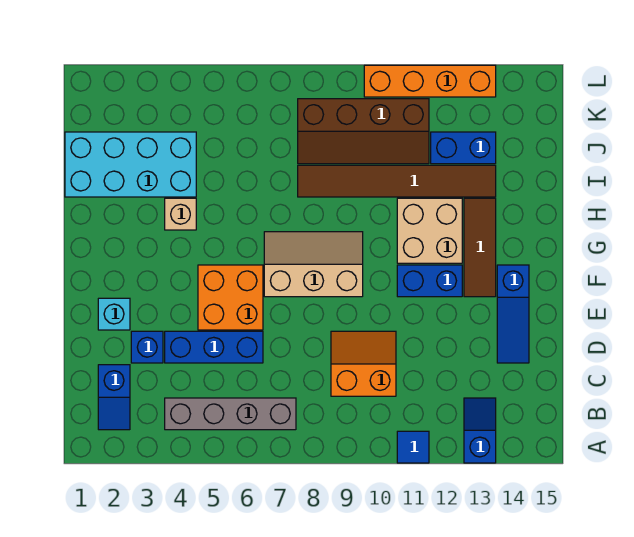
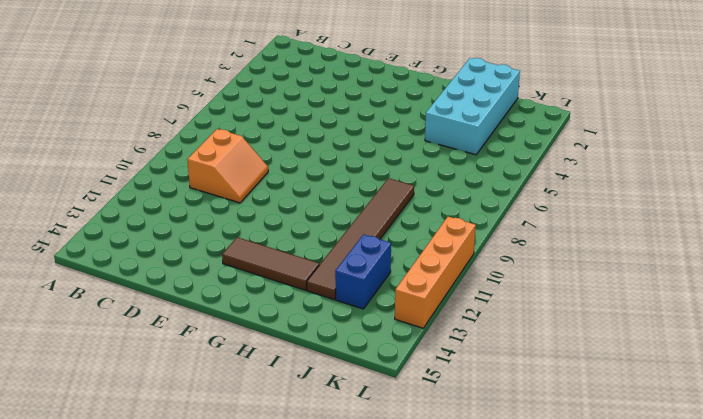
none -> blue 1x1 tile [397,431,429,463]
none -> blue 1x2 slope [464,398,496,463]
none -> blue 1x2 slope [98,365,130,430]

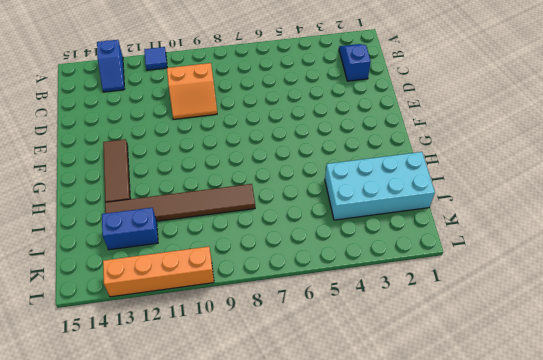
none -> grey 1x4 brick [165,398,296,430]
none -> blue 1x1 brick [131,331,163,363]
none -> blue 1x3 brick [165,331,263,363]

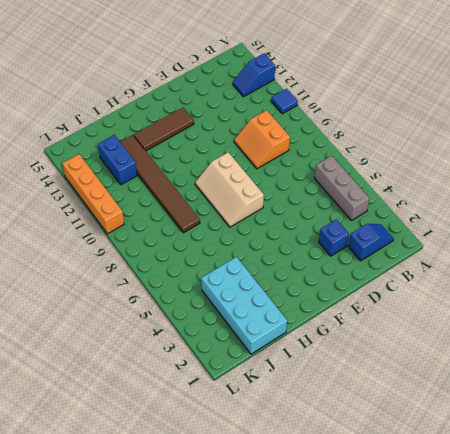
grey 1x3 brick [315,156,370,221] -> grey 1x4 brick [165,398,296,430]
none -> blue 1x3 brick [165,331,263,363]
none -> blue 1x3 slope [497,265,529,363]
none -> cyan 1x1 brick [98,298,130,330]

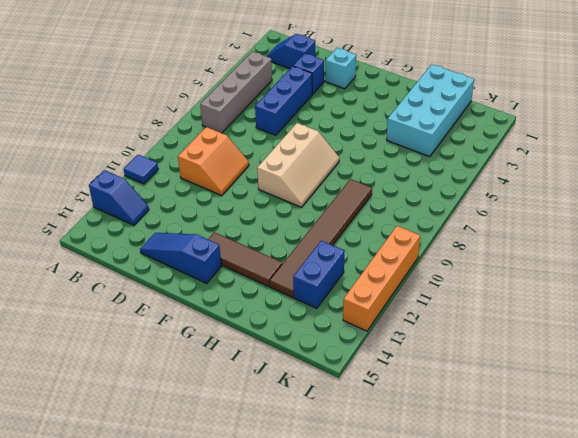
none -> orange 2x2 brick [198,265,263,330]
none -> blue 1x2 brick [397,265,462,297]
none -> tan 2x2 brick [397,198,462,263]

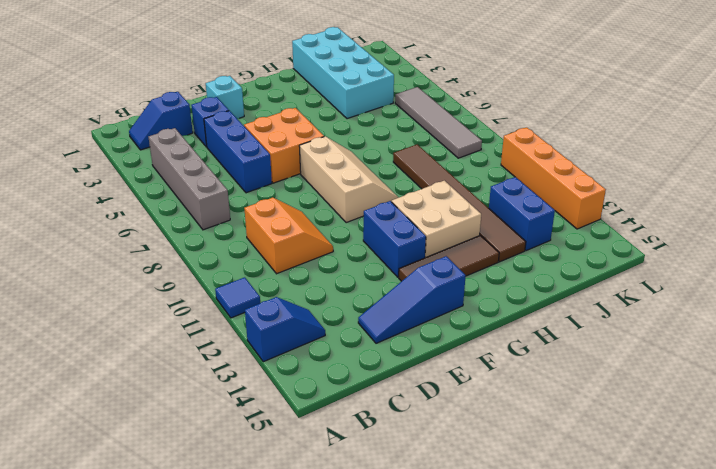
grey 1x4 tile [395,87,482,158] -> brown 2x4 slope [298,99,429,164]
none -> tan 1x1 brick [165,198,196,230]

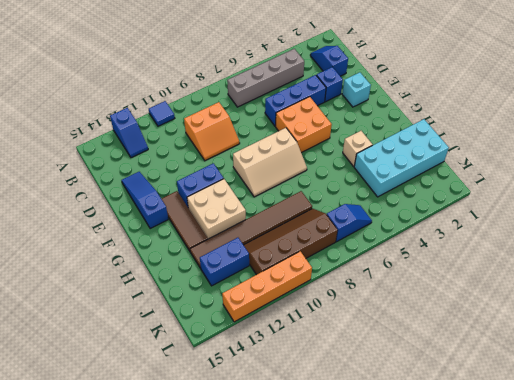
blue 1x2 slope [327,204,372,242] -> none

